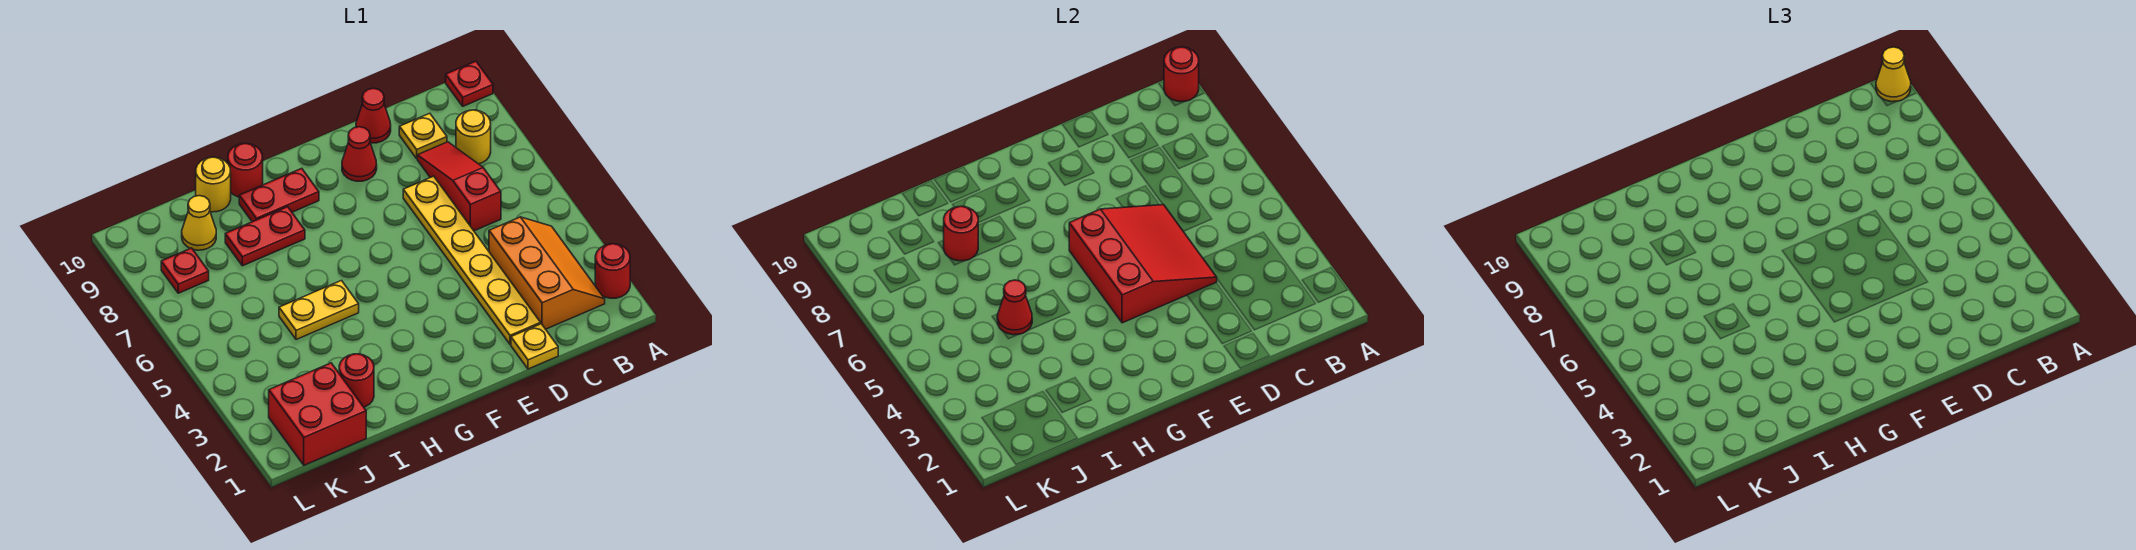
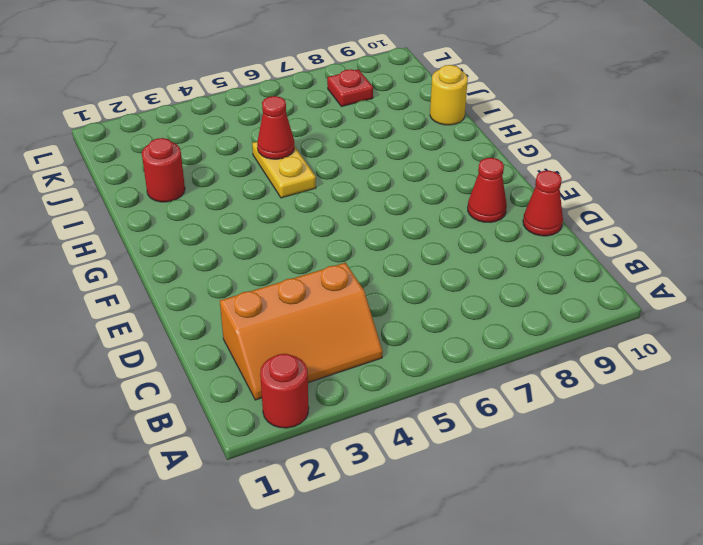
none -> red 1x1 plate [446,61,493,106]
none -> yellow 1x1 round brick [456,110,491,164]
none -> red 1x3 slope [417,142,501,231]

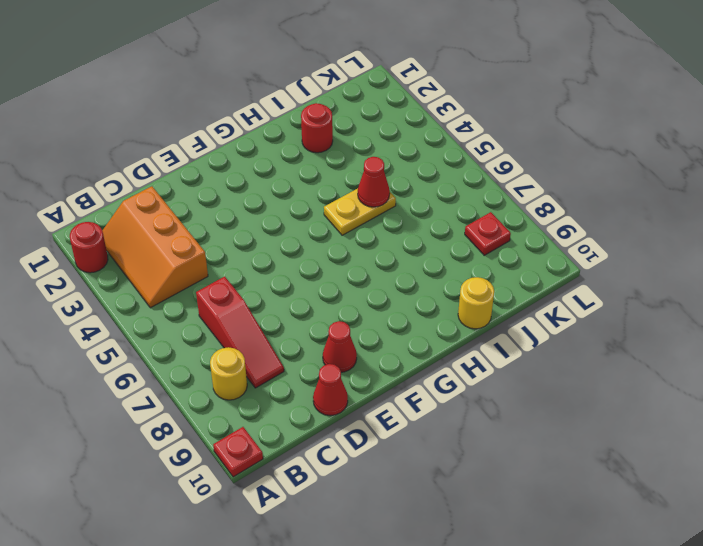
none -> yellow 1x1 plate [399,113,447,158]
none -> yellow 1x1 plate [511,324,558,369]
none -> yellow 1x6 plate [403,176,541,344]

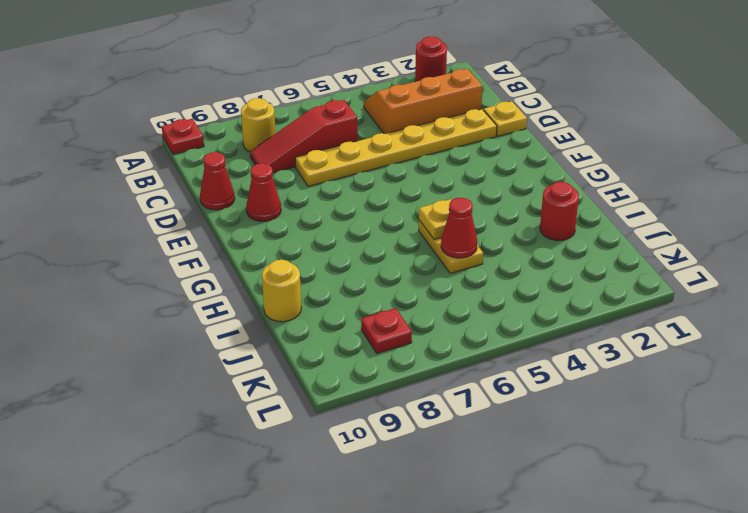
yellow 1x1 plate [419,199,451,240] -> yellow 1x1 plate moved to [399,113,447,158]
none -> red 1x2 plate [239,168,319,222]
none -> red 1x2 plate [225,207,305,266]
none -> red 1x1 round brick [228,143,263,197]

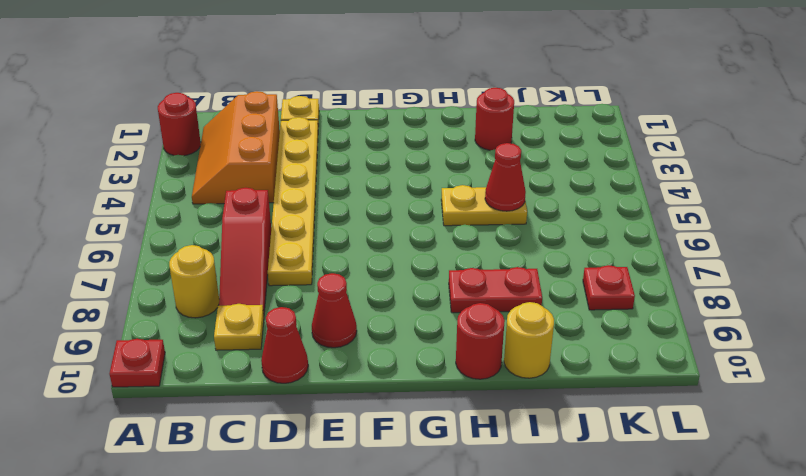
none -> red 1x2 plate [239,168,319,222]
none -> red 2x2 brick [269,363,366,465]
none -> yellow 1x1 cone [182,196,216,250]

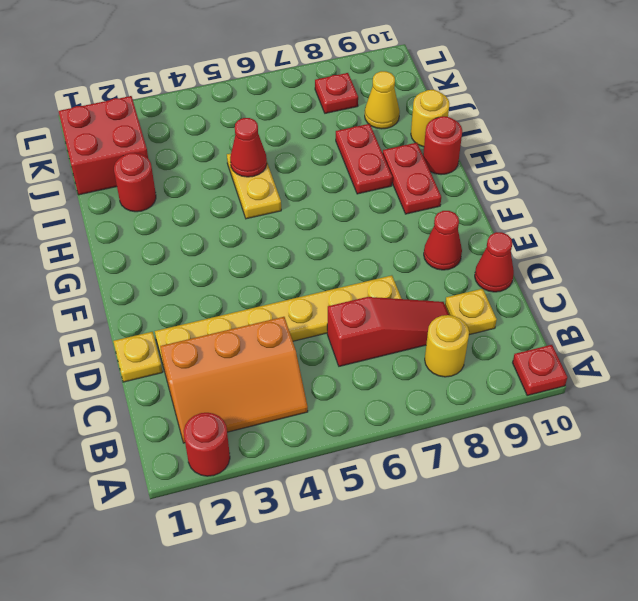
none -> red 1x1 round brick [1164,47,1199,102]
none -> red 3x3 slope [1069,205,1217,323]
none -> red 1x1 round brick [944,206,978,261]

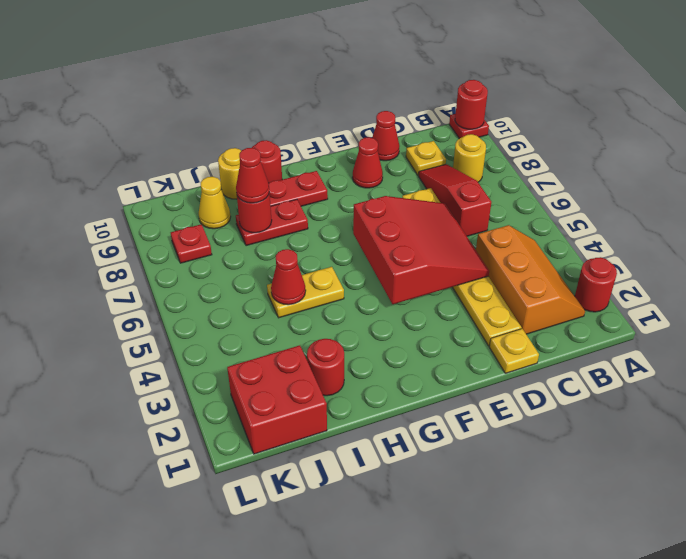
red 1x1 cone [236,148,269,203] -> none
none -> yellow 1x1 cone [1876,47,1911,102]

